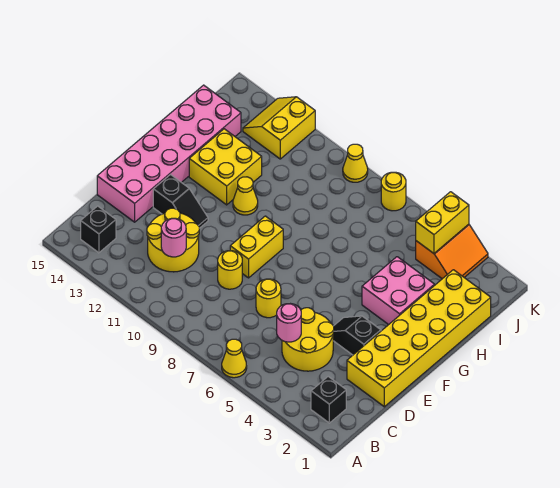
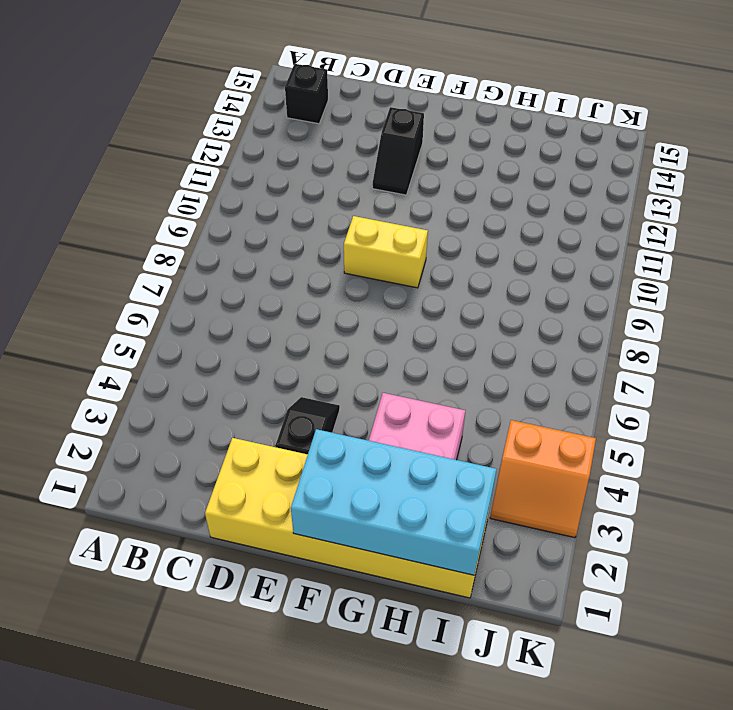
cyan 2x4 brick [291,429,496,575] -> none
none -> yellow 1x1 cone [222,339,247,378]
none -> black 1x1 brick [311,377,346,423]
none -> yellow 2x2 round brick [282,308,334,371]

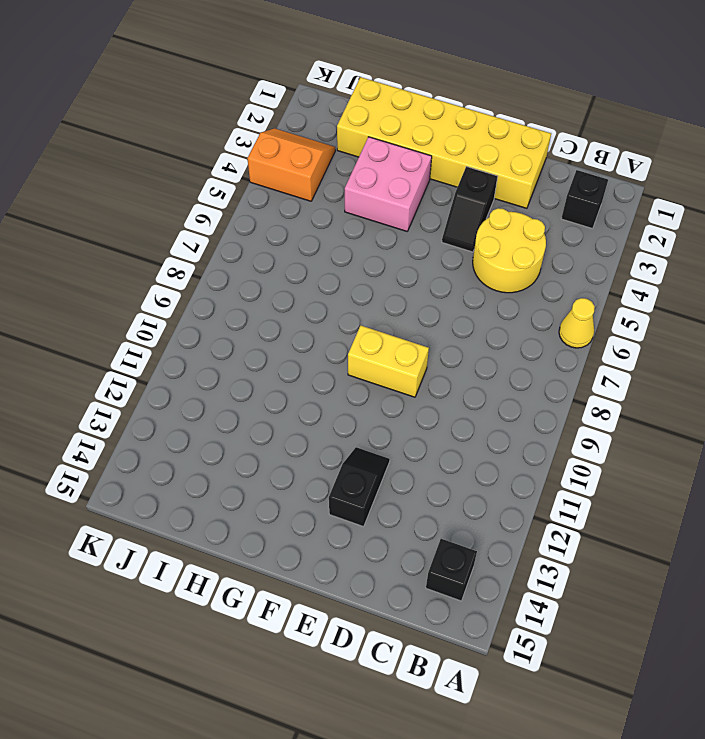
none -> yellow 2x2 round brick [147,208,199,272]
none -> yellow 1x1 round brick [256,279,281,318]
none -> yellow 1x1 round brick [218,251,242,289]

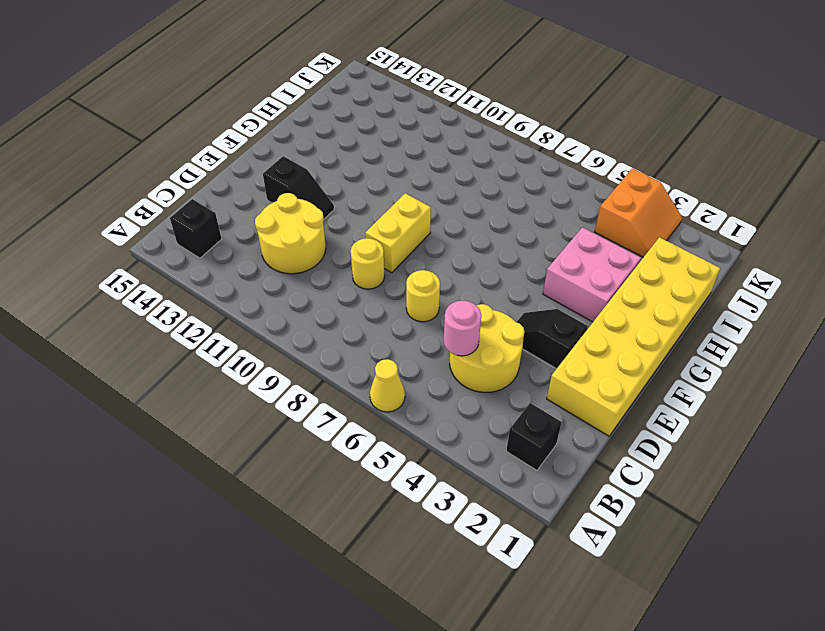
none -> pink 2x6 brick [97,85,241,222]
none -> yellow 1x1 cone [233,177,258,215]
none -> yellow 2x2 brick [189,129,262,205]

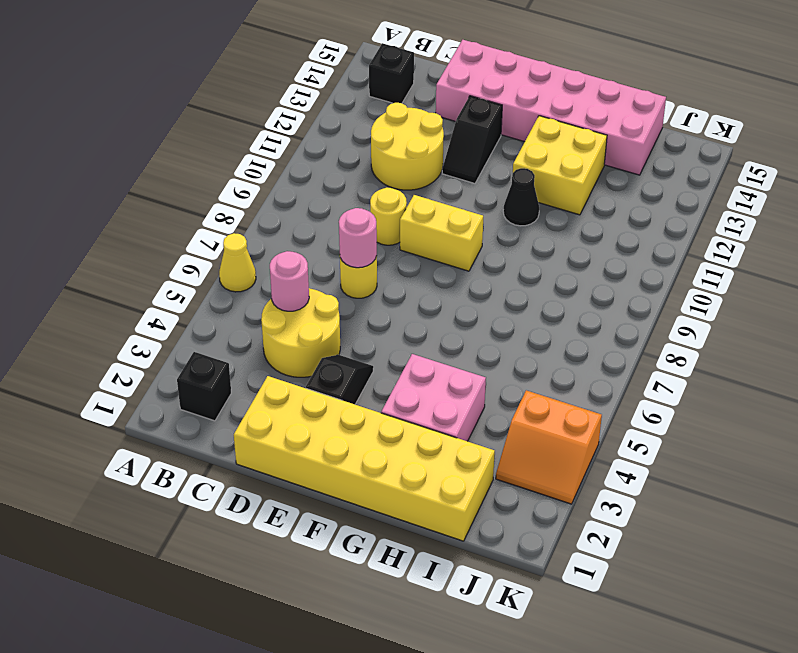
pink 1x1 round brick [339,208,377,268] -> pink 1x1 round brick moved to [161,218,186,257]
black 1x1 cone [503,168,539,226] -> yellow 1x1 cone [233,177,258,215]
none -> yellow 2x2 slope [243,97,315,159]
none -> yellow 1x1 round brick [381,172,406,211]
none -> yellow 1x1 cone [343,144,368,182]

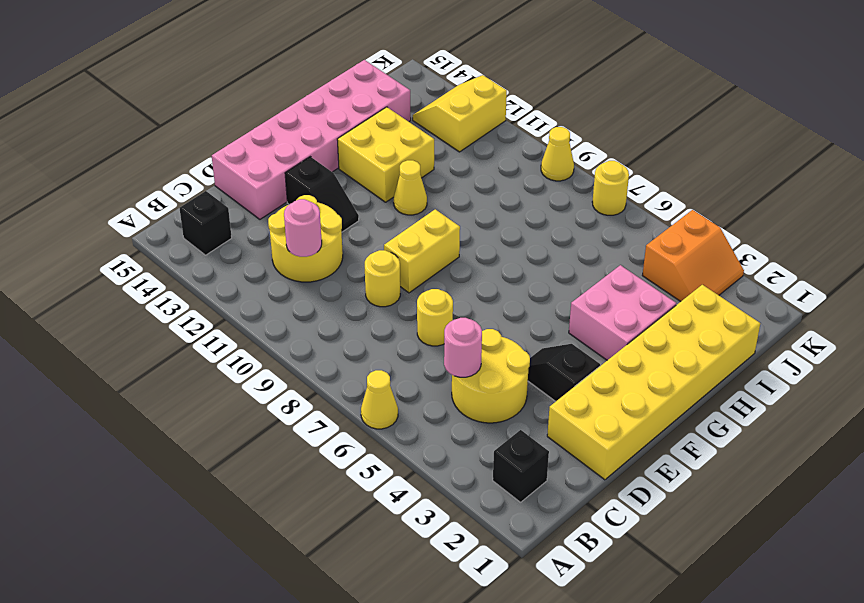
none -> yellow 1x2 brick [416,192,469,253]

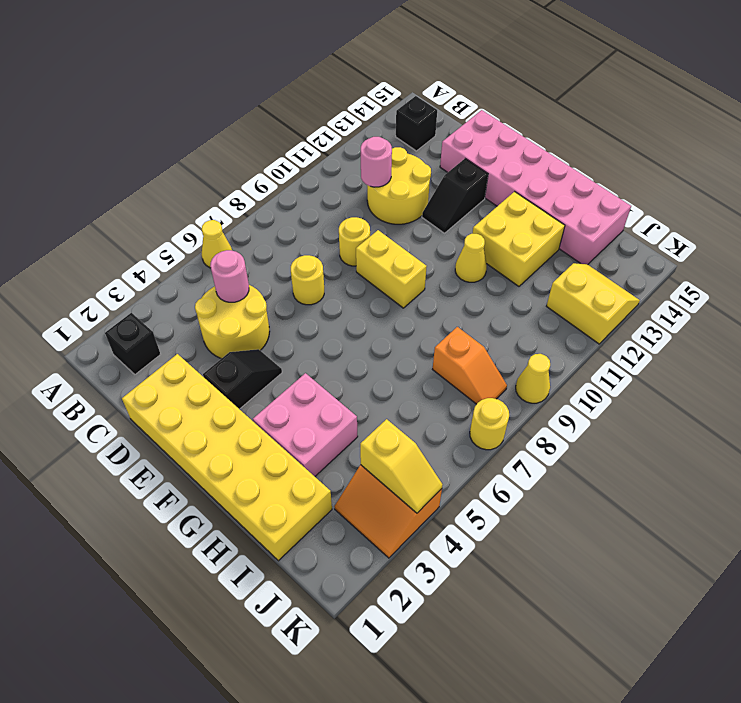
orange 1x2 slope [432,327,507,404] -> none
yellow 1x2 slope [360,419,443,513] -> yellow 1x2 brick [416,192,469,253]

